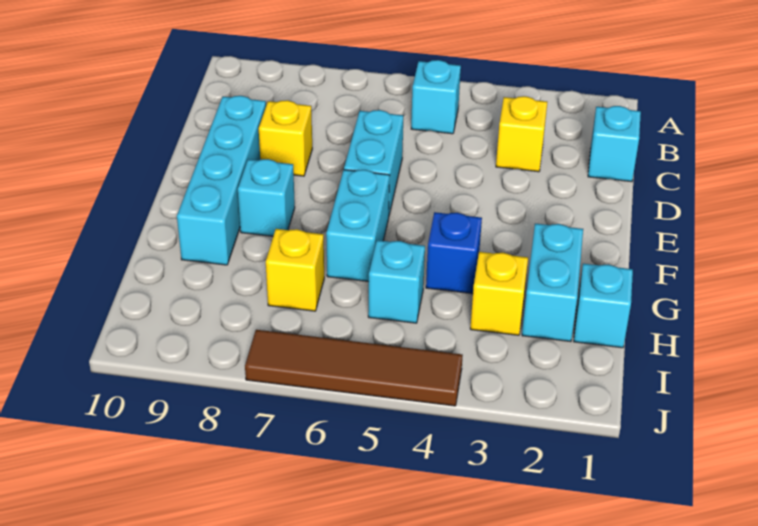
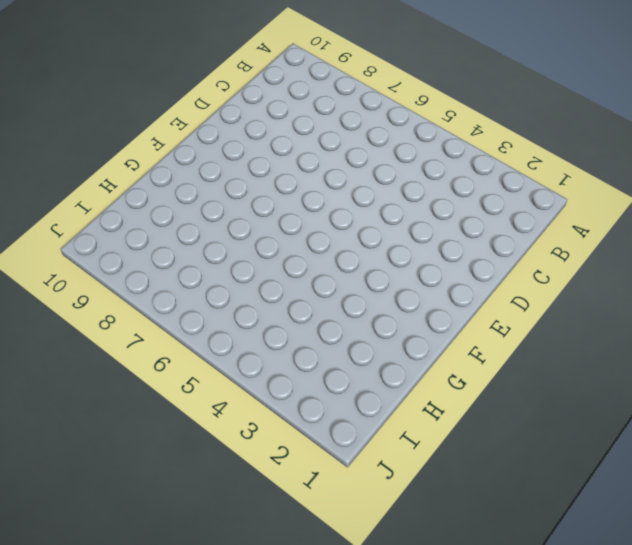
none -> cyan 1x1 brick [411,60,461,134]
none -> cyan 1x1 brick [588,106,641,182]
none -> yellow 1x1 brick [496,96,547,172]

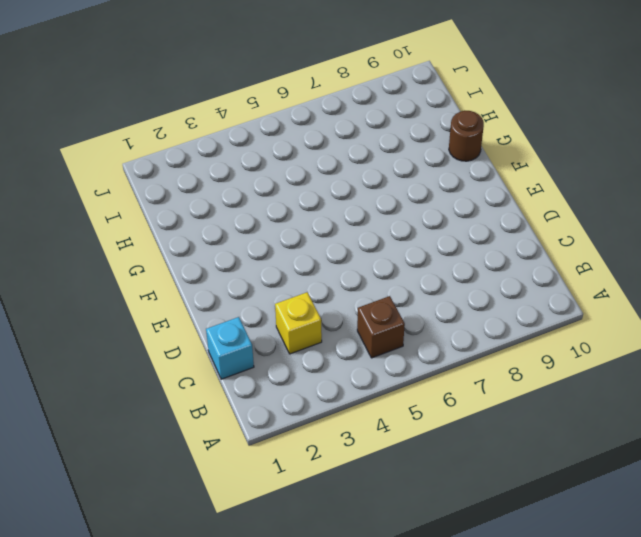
brown 1x1 brick [357,296,405,358] -> cyan 1x1 brick [411,60,461,134]
brown 1x1 round brick [449,111,484,161] -> none
none -> cyan 1x2 brick [344,110,403,215]
none -> yellow 1x1 brick [259,100,312,176]
none -> cyan 1x4 brick [177,96,266,265]

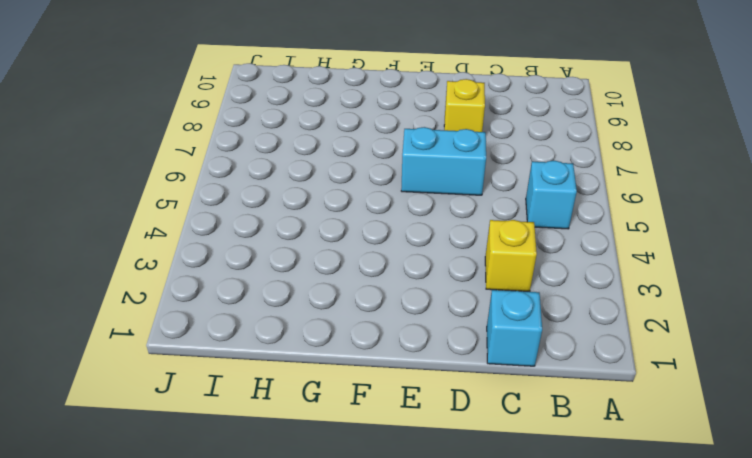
none -> cyan 1x4 brick [177,96,266,265]
none -> cyan 1x2 brick [326,170,390,282]
none -> cyan 1x1 brick [238,159,295,236]

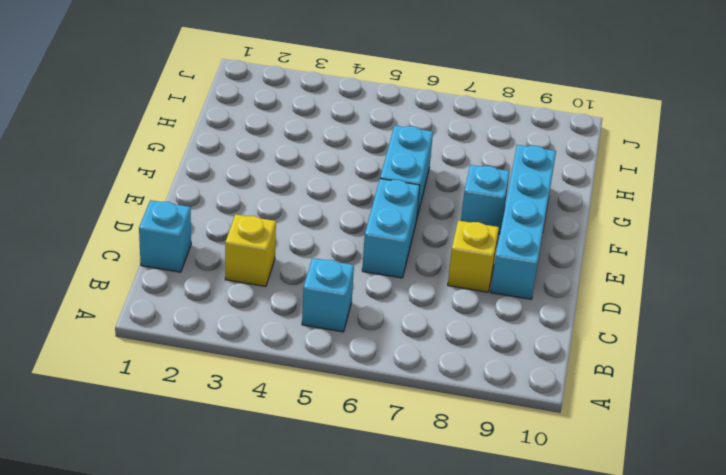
none -> cyan 1x2 brick [522,224,583,342]
none -> blue 1x1 brick [426,212,482,294]
none -> cyan 1x1 brick [574,264,633,348]

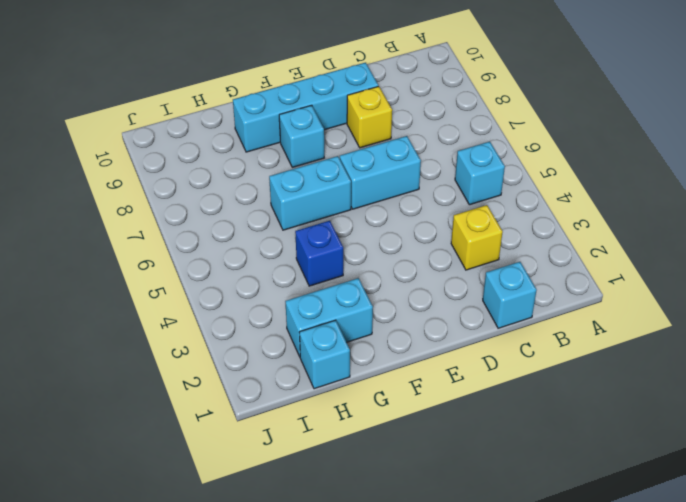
none -> yellow 1x1 brick [470,252,528,335]
none -> cyan 1x1 brick [368,240,425,323]
none -> yellow 1x1 brick [266,229,324,311]

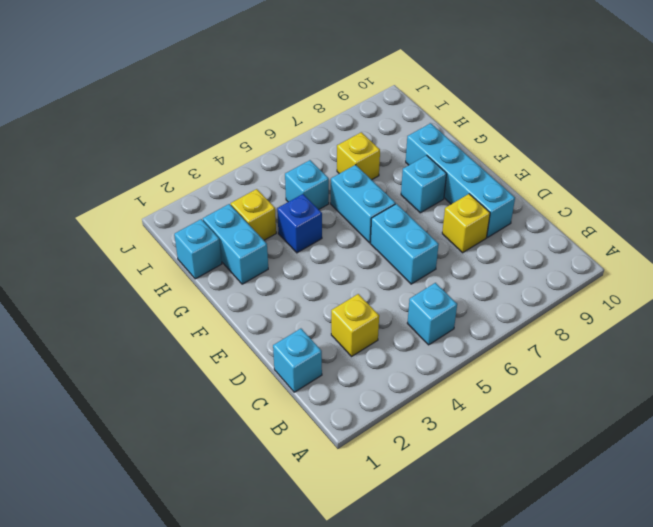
none -> brown 1x4 tile [245,330,463,406]

